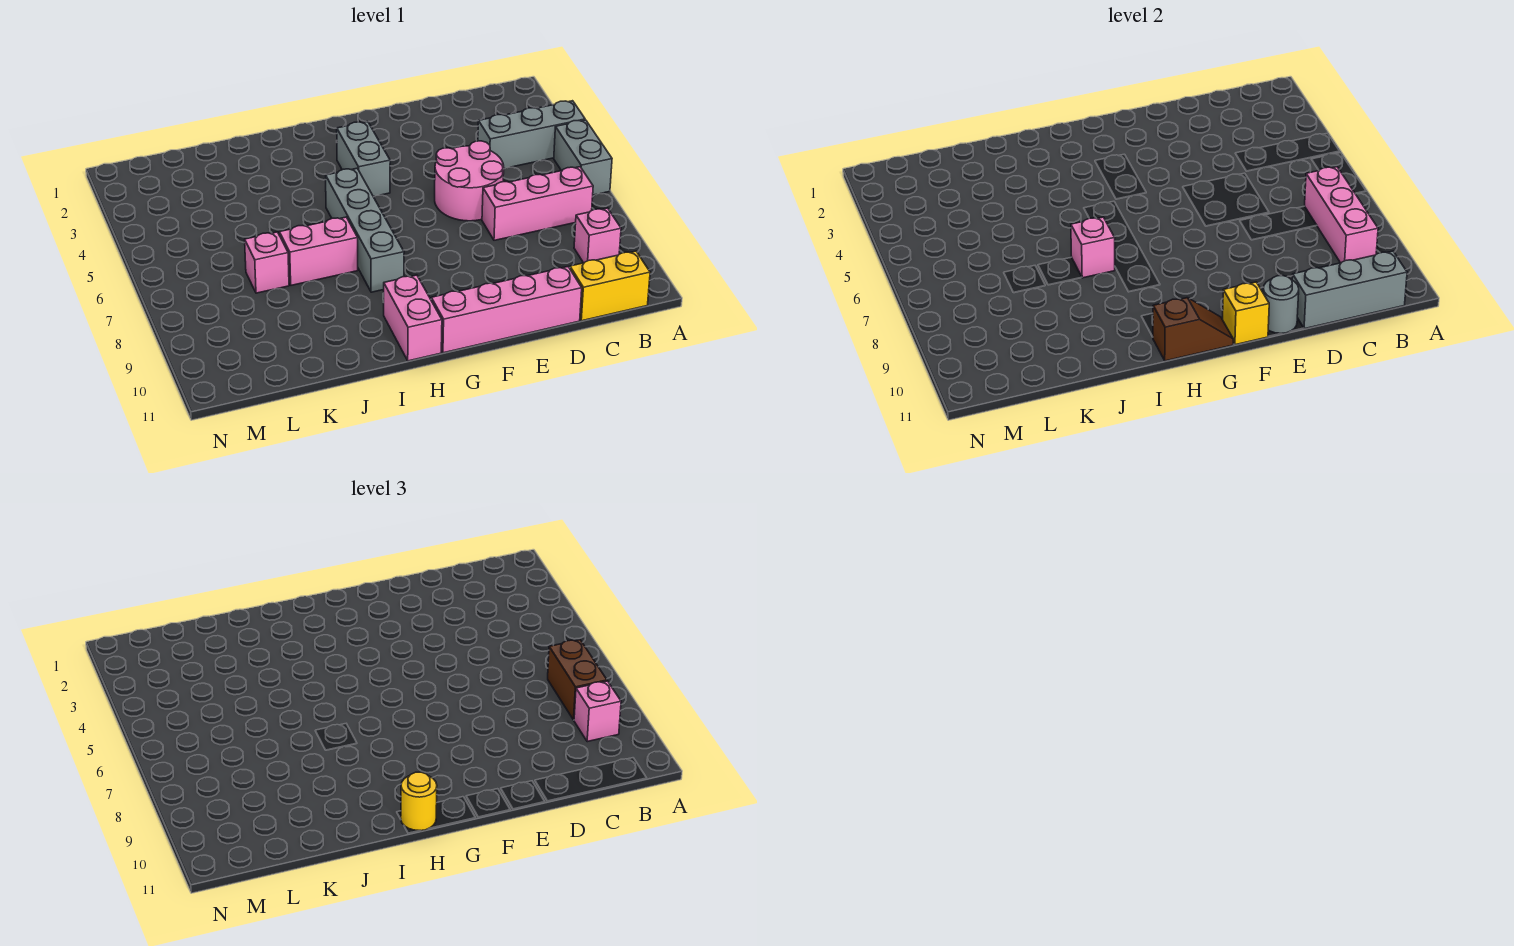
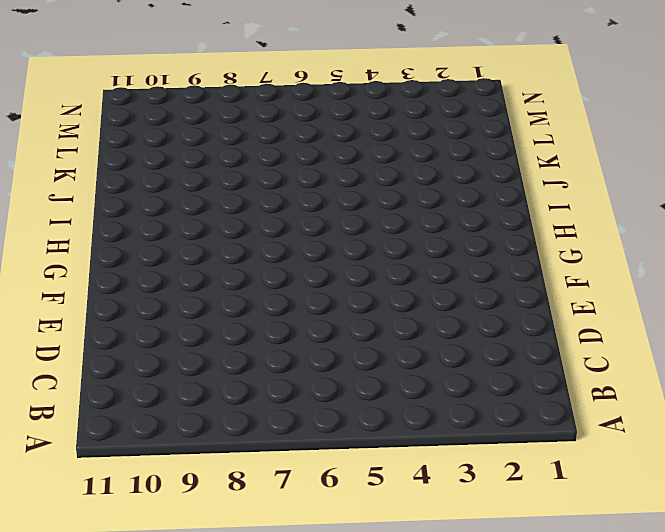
none -> grey 1x3 brick [478,101,585,169]
none -> grey 1x2 brick [554,120,612,195]
none -> pink 1x3 brick [482,167,593,240]

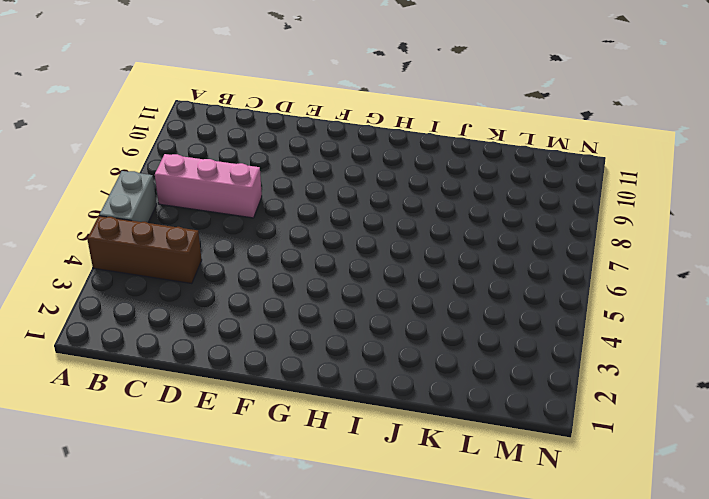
brown 1x3 brick [87,216,202,284] -> grey 1x3 brick [478,101,585,169]
none -> pink 1x1 brick [574,208,621,263]
none -> yellow 1x2 brick [570,251,650,321]
none -> pink 2x2 round brick [435,141,504,221]

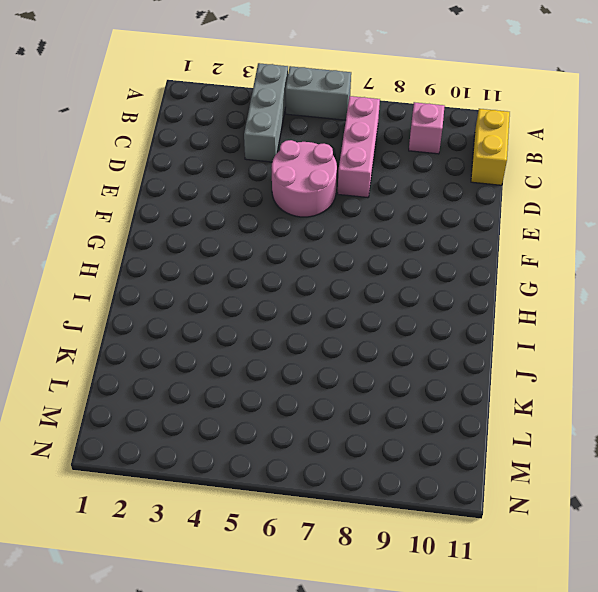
none -> pink 1x4 brick [431,267,582,353]
none -> grey 1x2 brick [337,122,390,197]
none -> grey 1x4 brick [326,168,404,292]

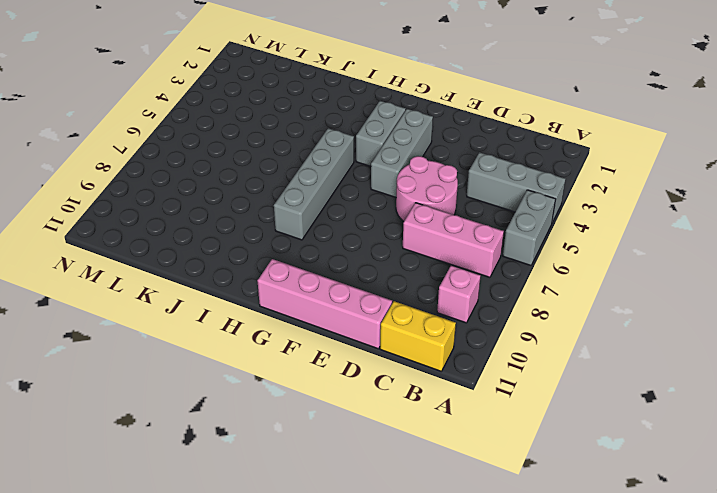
grey 1x3 brick [371,109,433,197] -> grey 1x3 brick turned to [1292,251,1407,329]
none -> pink 1x2 brick [384,275,442,361]
none -> pink 1x2 brick [279,217,358,285]
none -> pink 1x1 brick [245,232,289,293]

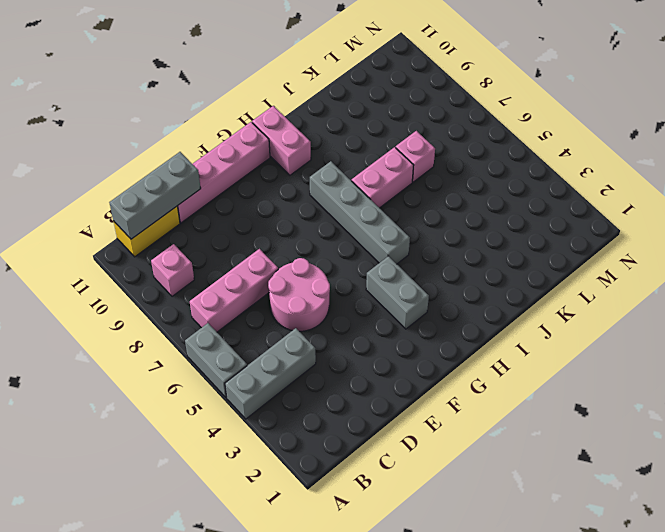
none -> pink 1x3 brick [1305,167,1378,263]
none -> grey 1x1 round brick [1263,276,1299,333]
none -> yellow 1x1 brick [1223,282,1269,345]

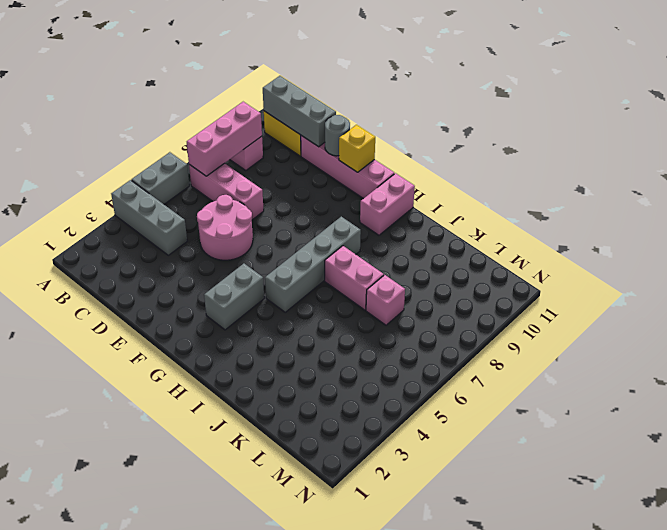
none -> brown 1x2 slope [1153,298,1234,361]
none -> pink 1x1 brick [1071,217,1115,278]
none -> brown 1x2 brick [548,640,607,720]

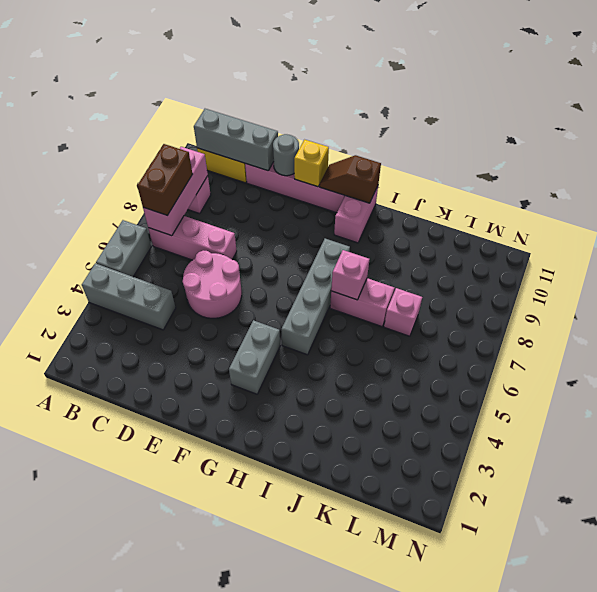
none -> pink 1x1 brick [574,681,621,742]
none -> yellow 1x1 round brick [401,772,437,831]

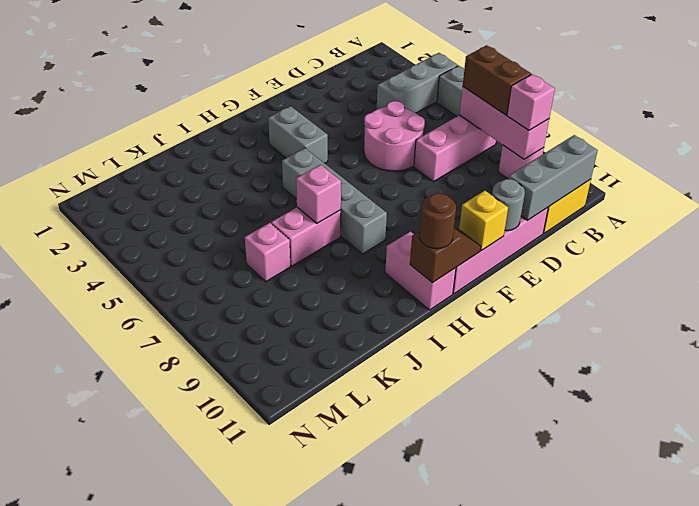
brown 1x1 round brick [419,193,456,249] -> yellow 1x1 round brick [401,772,437,831]

